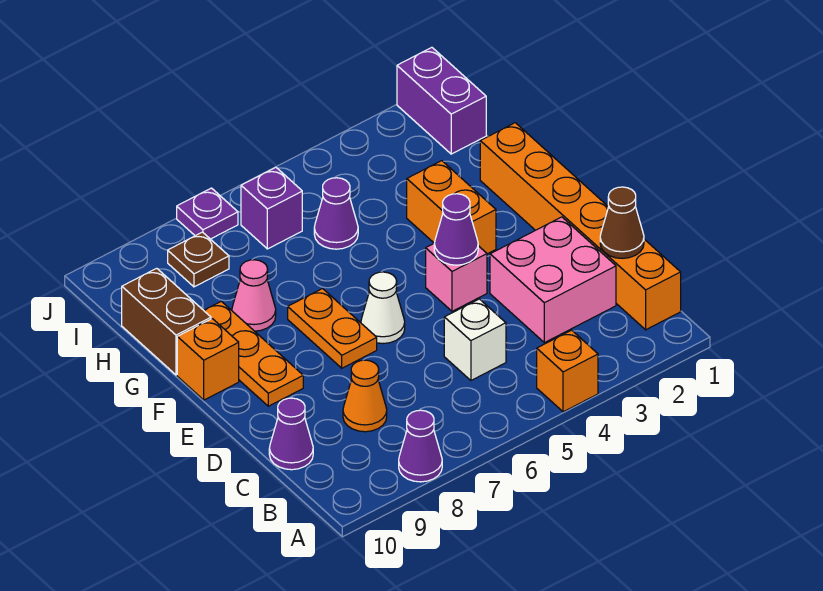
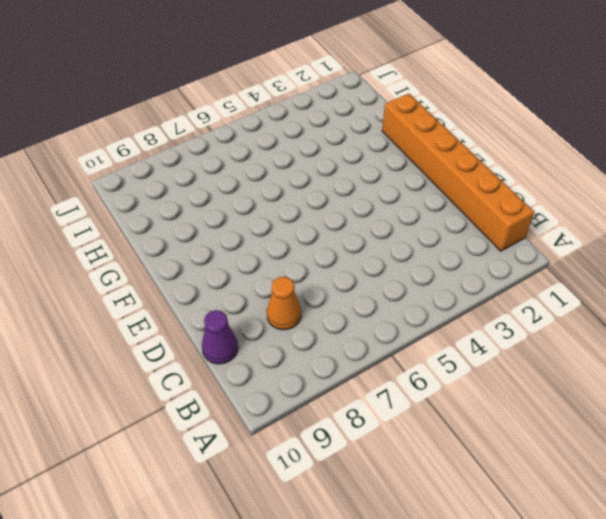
none -> orange 1x1 brick [537,330,598,412]
none -> purple 1x1 cone [399,410,442,482]
none -> pink 2x2 brick [490,217,616,343]

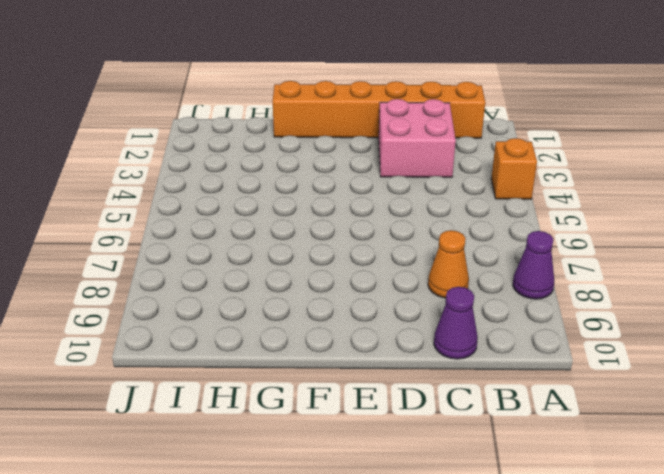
none -> white 1x1 brick [444,299,506,380]
none -> pink 1x1 brick [426,244,487,311]
none -> white 1x1 cone [361,272,405,344]

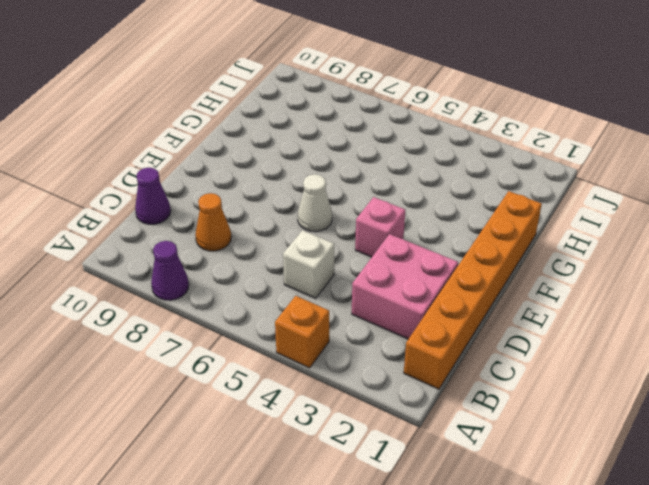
none -> orange 1x2 plate [288,289,377,368]
none -> orange 1x3 plate [204,301,303,406]
none -> orange 1x2 brick [407,161,496,254]

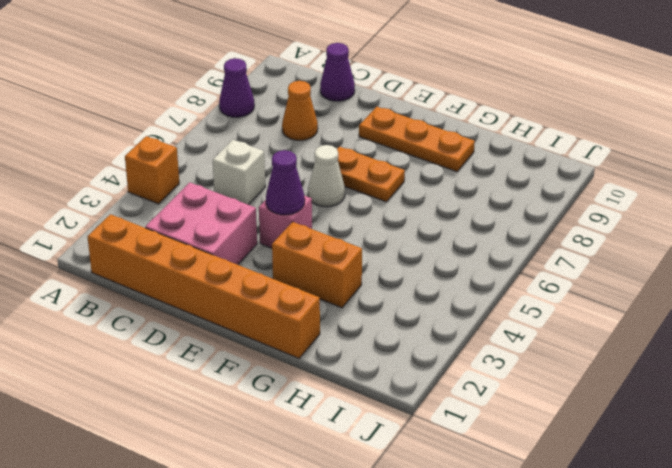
none -> orange 1x1 brick [177,319,239,400]
none -> pink 1x1 cone [232,260,276,331]
none -> brown 1x2 brick [122,268,211,375]

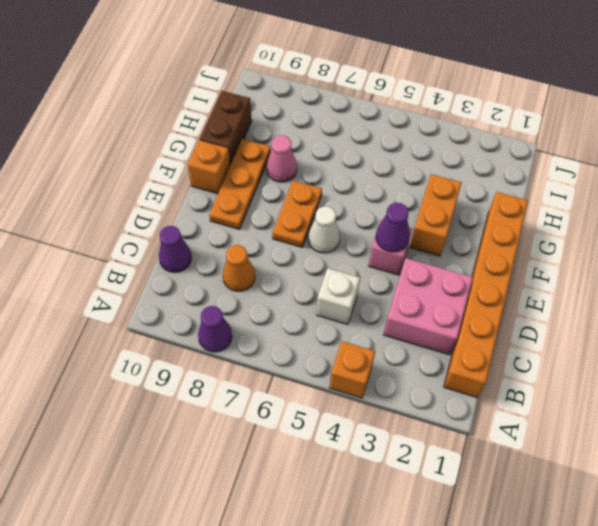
none -> purple 1x1 cone [314,178,358,249]
none -> purple 1x2 brick [397,47,486,154]
none -> purple 1x1 brick [241,167,302,249]

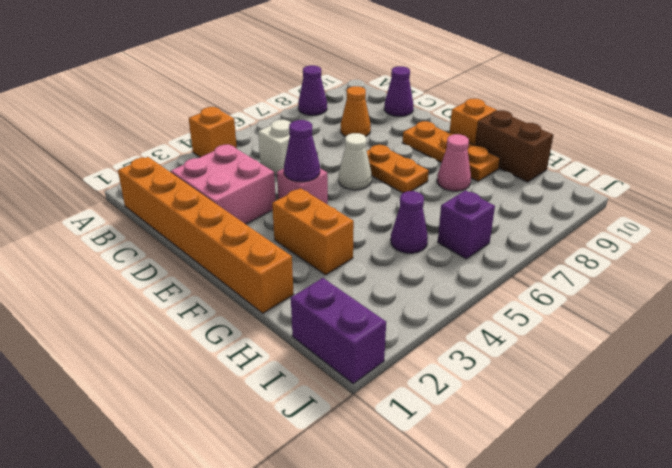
none -> brown 1x1 plate [168,232,229,287]
none -> purple 1x1 plate [177,188,238,239]
none -> brown 1x1 cone [600,187,644,258]

